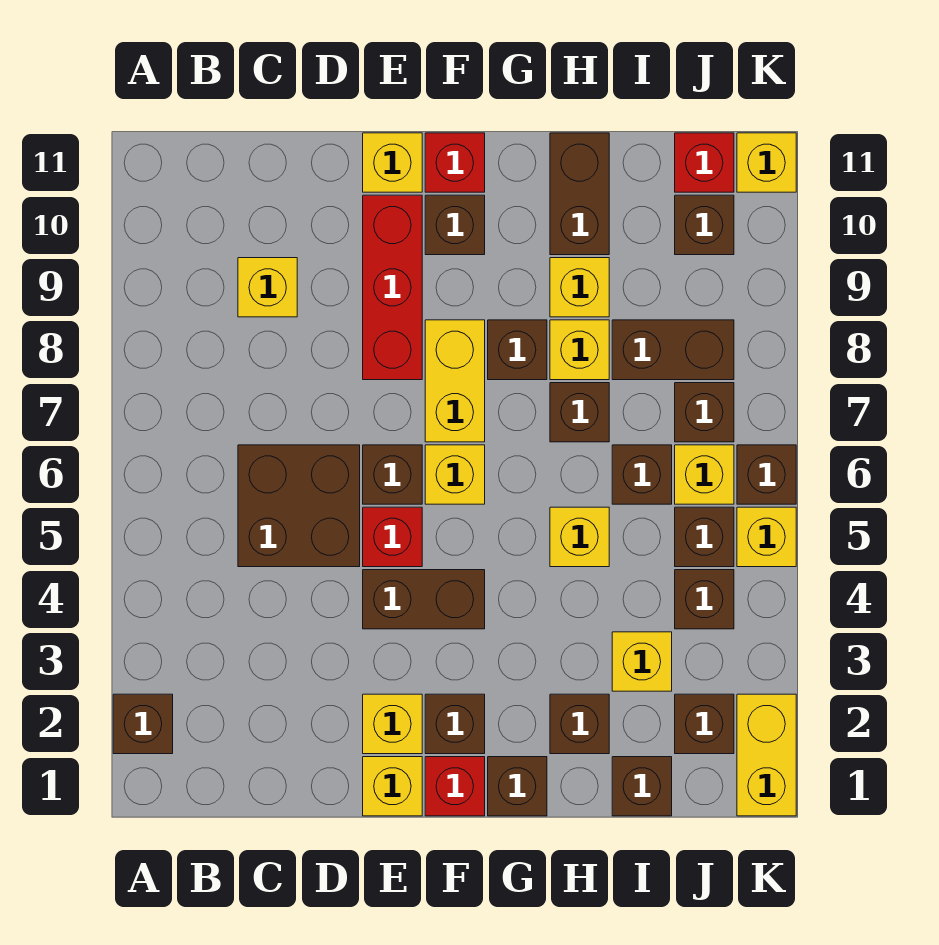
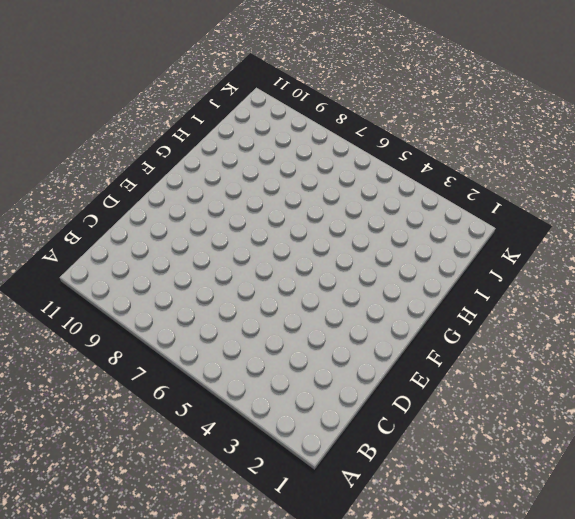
none -> brown 1x1 brick [113,694,173,754]
none -> brown 2x2 brick [238,445,360,567]
none -> yellow 1x1 brick [238,258,297,317]
none -> yellow 1x1 brick [363,757,422,816]

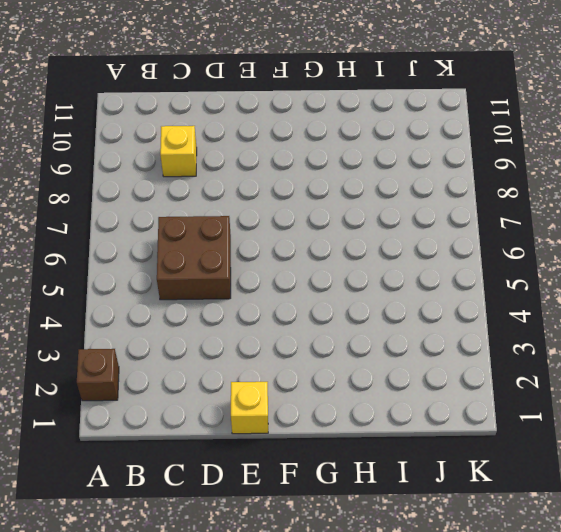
none -> yellow 1x1 brick [363,694,422,754]
none -> brown 1x2 brick [363,570,485,629]
none -> red 1x1 brick [363,507,422,567]
none -> brown 1x1 brick [363,445,422,504]

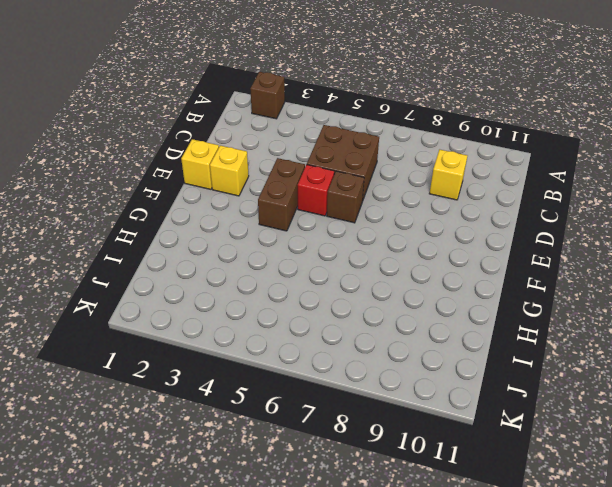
none -> red 1x3 brick [363,195,422,380]
none -> yellow 1x1 brick [363,133,422,192]
none -> red 1x1 brick [425,757,485,816]
none -> brown 1x1 brick [425,694,485,754]

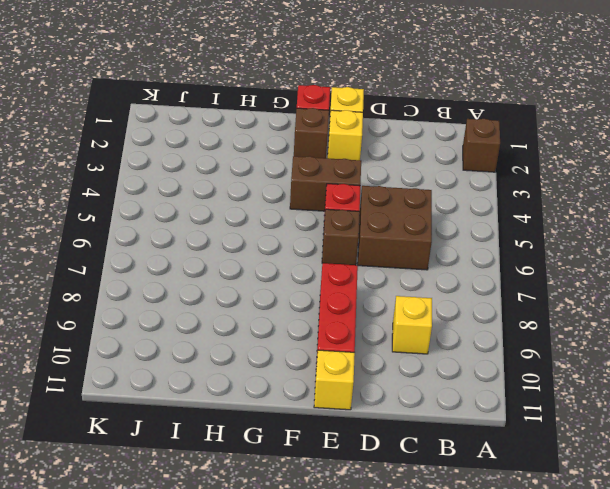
none -> yellow 1x1 brick [425,445,485,504]
none -> yellow 1x2 brick [425,320,485,442]
none -> brown 1x1 brick [425,195,485,255]
none -> red 1x1 brick [425,133,485,192]

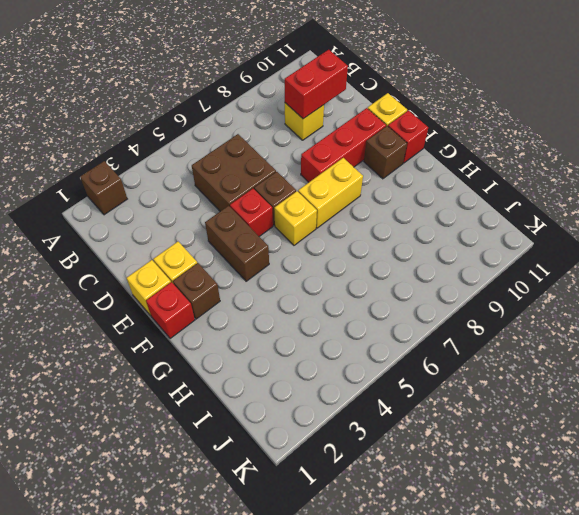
red 1x2 brick [285,50,348,119] -> none
none -> brown 1x1 brick [488,757,547,816]
none -> brown 1x1 brick [488,320,547,380]
none -> brown 1x1 brick [550,694,609,754]
none -> yellow 1x1 brick [550,507,609,567]

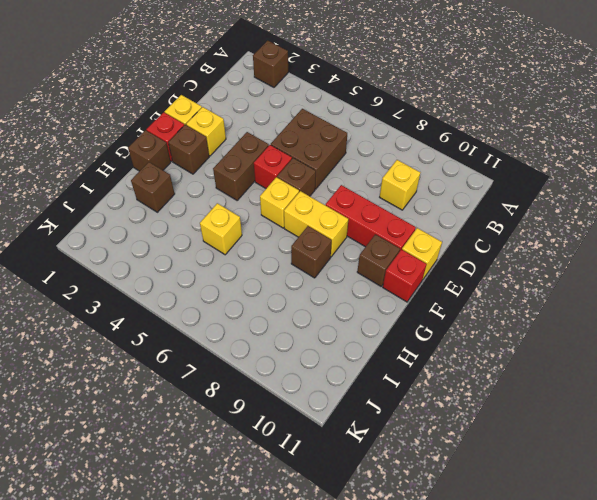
none -> brown 1x1 brick [550,383,609,442]
none -> yellow 1x1 brick [550,320,609,380]
none -> yellow 1x1 brick [550,258,609,317]
none -> brown 1x2 brick [550,133,609,255]

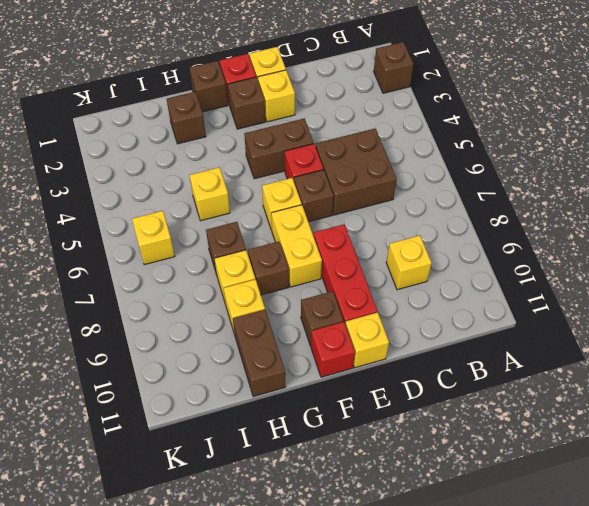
none -> brown 1x1 brick [612,757,672,816]
none -> yellow 1x1 brick [612,632,672,691]
none -> brown 1x1 brick [612,445,672,504]
none -> brown 1x2 brick [612,320,734,380]

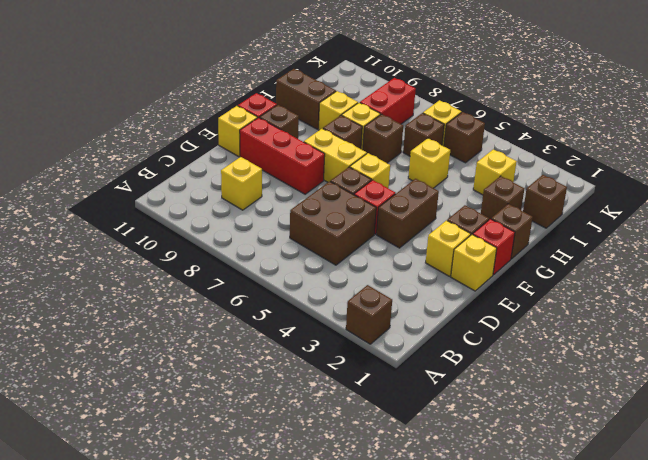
red 1x2 brick [360,78,416,124] -> brown 1x2 brick [612,320,734,380]
none -> brown 1x1 brick [675,694,734,754]
none -> brown 1x1 brick [675,570,734,629]
none -> brown 1x1 brick [675,383,734,442]
none -> brown 1x1 brick [675,195,734,255]

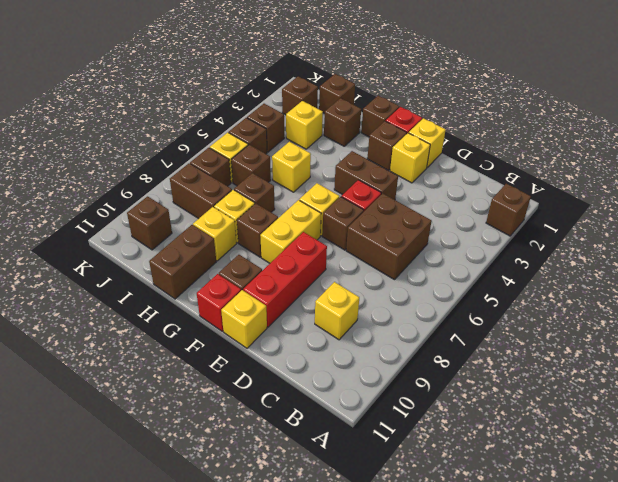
none -> red 1x1 brick [675,133,734,192]
none -> yellow 1x2 brick [737,694,796,816]
none -> yellow 1x1 brick [737,507,796,567]
none -> brown 1x1 brick [737,445,796,504]

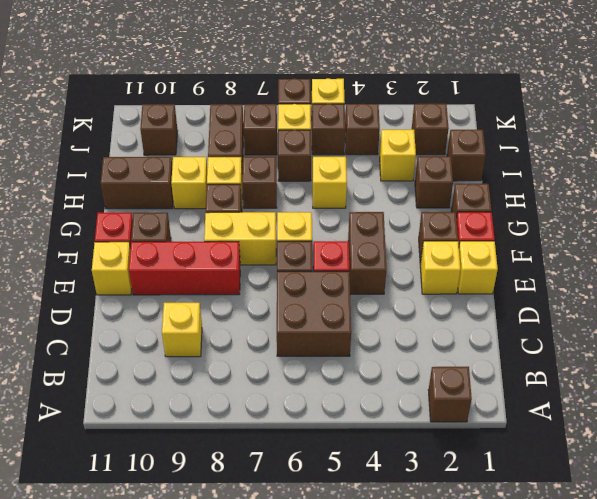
none -> red 1x1 brick [675,133,734,192]
none -> yellow 1x2 brick [737,694,796,816]
none -> yellow 1x1 brick [737,133,796,192]

